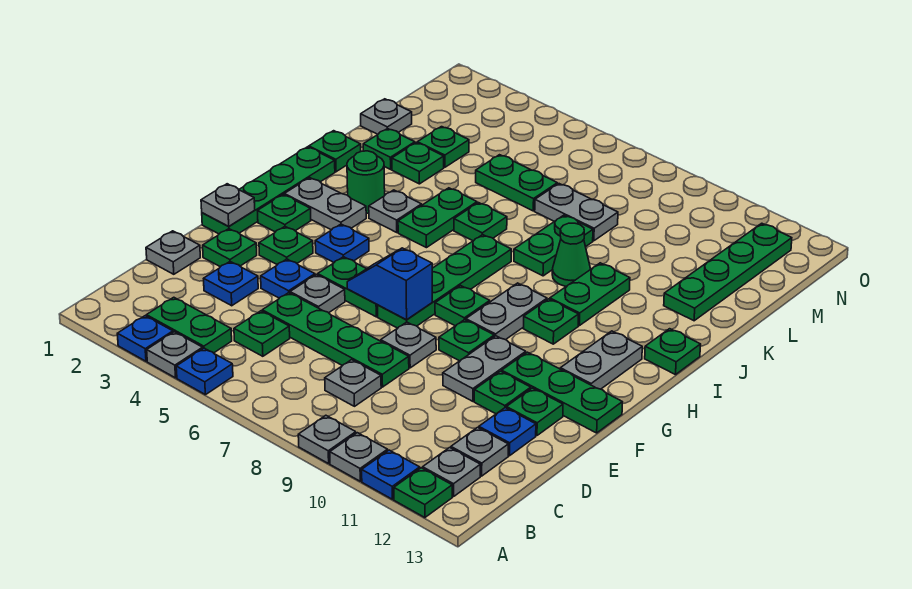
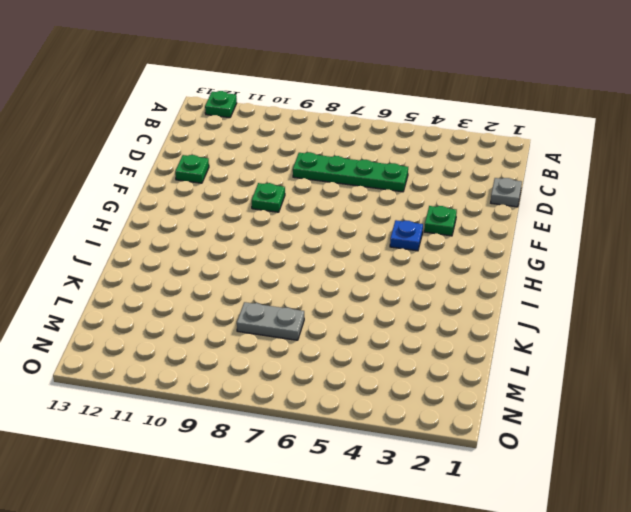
none -> blue 1x1 plate [117,316,173,361]
none -> grey 1x1 plate [147,332,203,378]
none -> blue 1x1 plate [176,348,233,395]
none -> grey 1x1 plate [298,415,356,464]

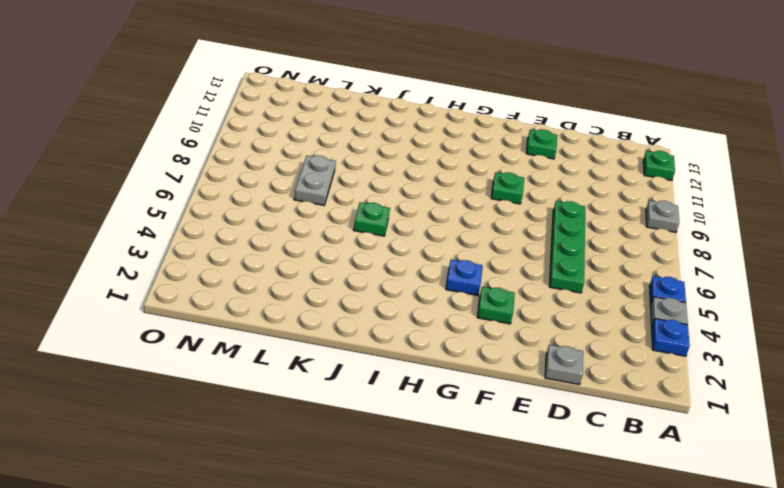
none -> grey 1x1 plate [330,433,388,481]
none -> blue 1x1 plate [362,450,420,499]
none -> green 1x2 plate [147,297,232,353]
none -> grey 1x1 plate [423,448,480,497]

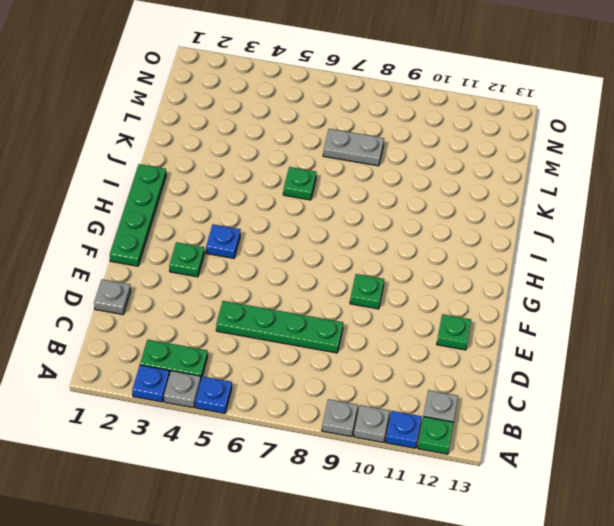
none -> green 1x1 plate [234,311,290,356]
none -> grey 1x1 plate [325,360,381,406]
none -> grey 1x1 plate [451,427,508,476]
none -> blue 1x1 plate [203,262,258,306]

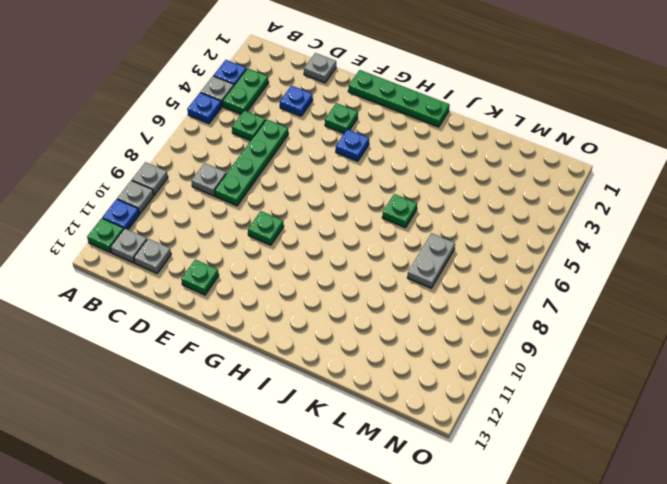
none -> blue 1x1 plate [479,408,536,456]
none -> green 1x1 plate [203,229,257,267]
none -> blue 1x1 plate [261,259,315,298]
none -> grey 1x1 plate [290,275,345,313]

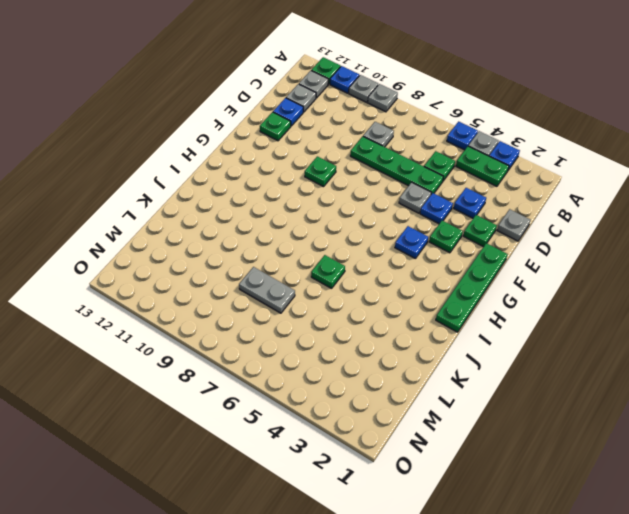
none -> grey 1x1 plate [381,322,436,368]
none -> grey 1x2 plate [443,336,526,401]
none -> green 1x1 plate [474,371,531,414]
none -> green 1x2 plate [318,257,378,317]

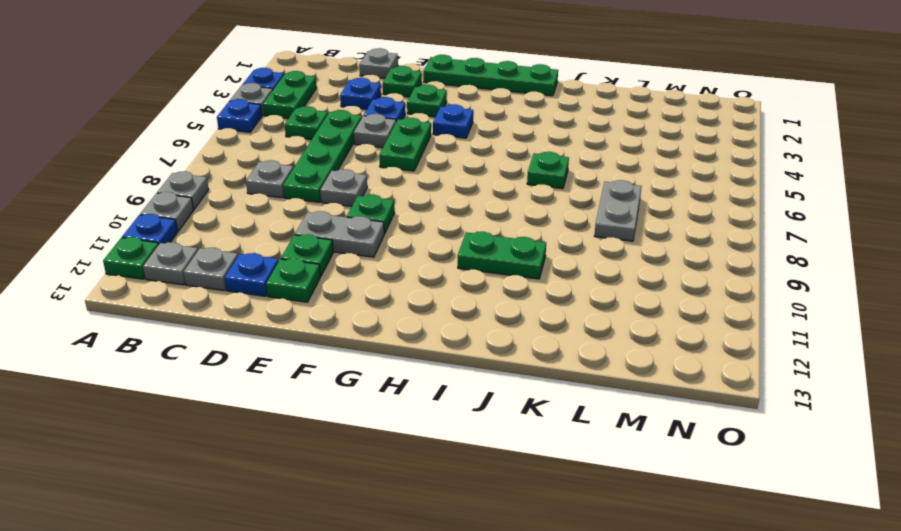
none -> green 1x4 plate [378,235,511,328]
none -> green 1x3 plate [502,352,622,433]
none -> green 1x1 plate [258,195,311,232]
none -> green 1x1 plate [435,286,490,326]

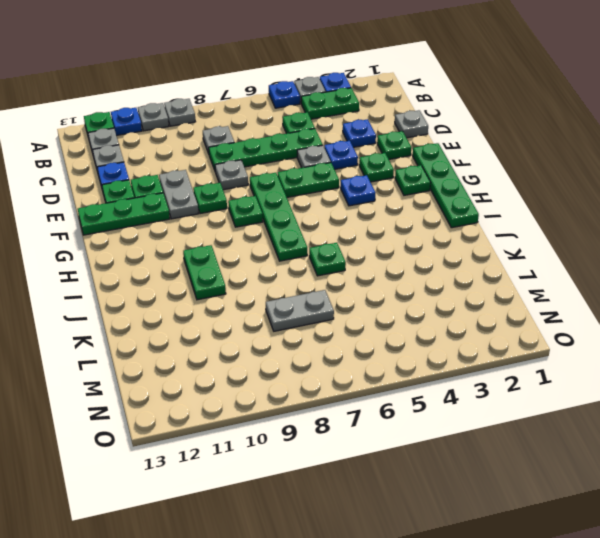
none -> grey 1x2 plate [466,283,547,340]
none -> grey 1x2 plate [560,331,642,389]
none -> grey 1x2 plate [284,178,366,230]
none -> green 1x1 plate [524,299,579,344]

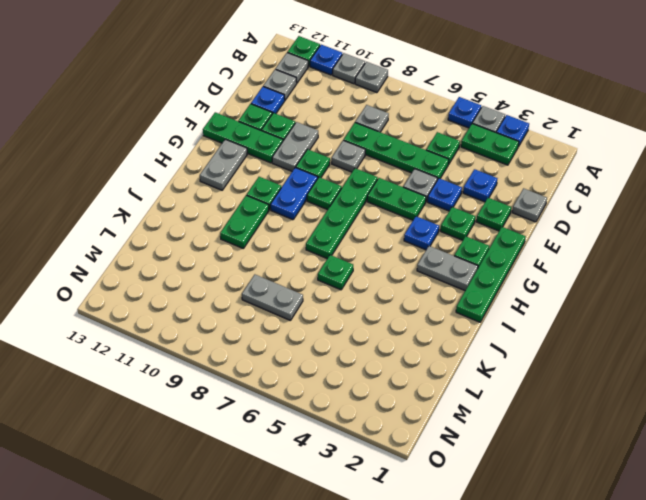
blue 1x2 plate [270,167,318,220] -> grey 1x2 plate [466,283,547,340]
none -> green 1x1 round brick [347,151,385,213]
none -> grey 1x1 plate [369,190,422,233]
none -> green 1x2 plate [398,188,477,248]
none -> green 1x1 plate [645,329,701,375]

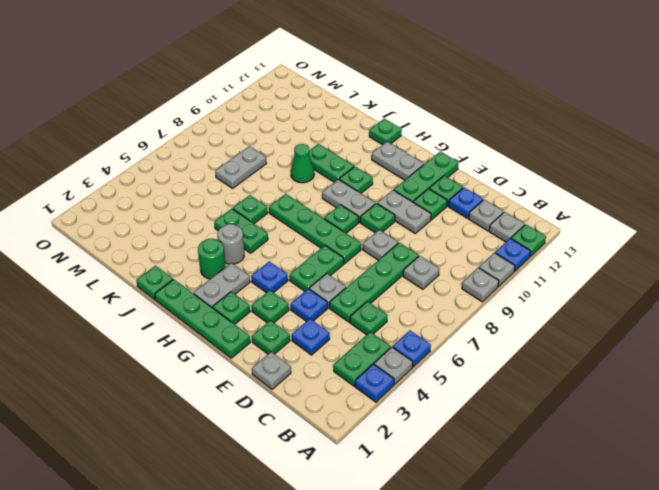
grey 1x1 round brick [218,224,244,264] -> grey 1x1 plate [369,190,422,233]
none -> green 1x2 plate [514,215,593,276]
none -> green 1x1 plate [363,129,415,169]
none -> green 1x1 plate [392,143,444,184]
none -> green 1x4 plate [664,223,792,321]

